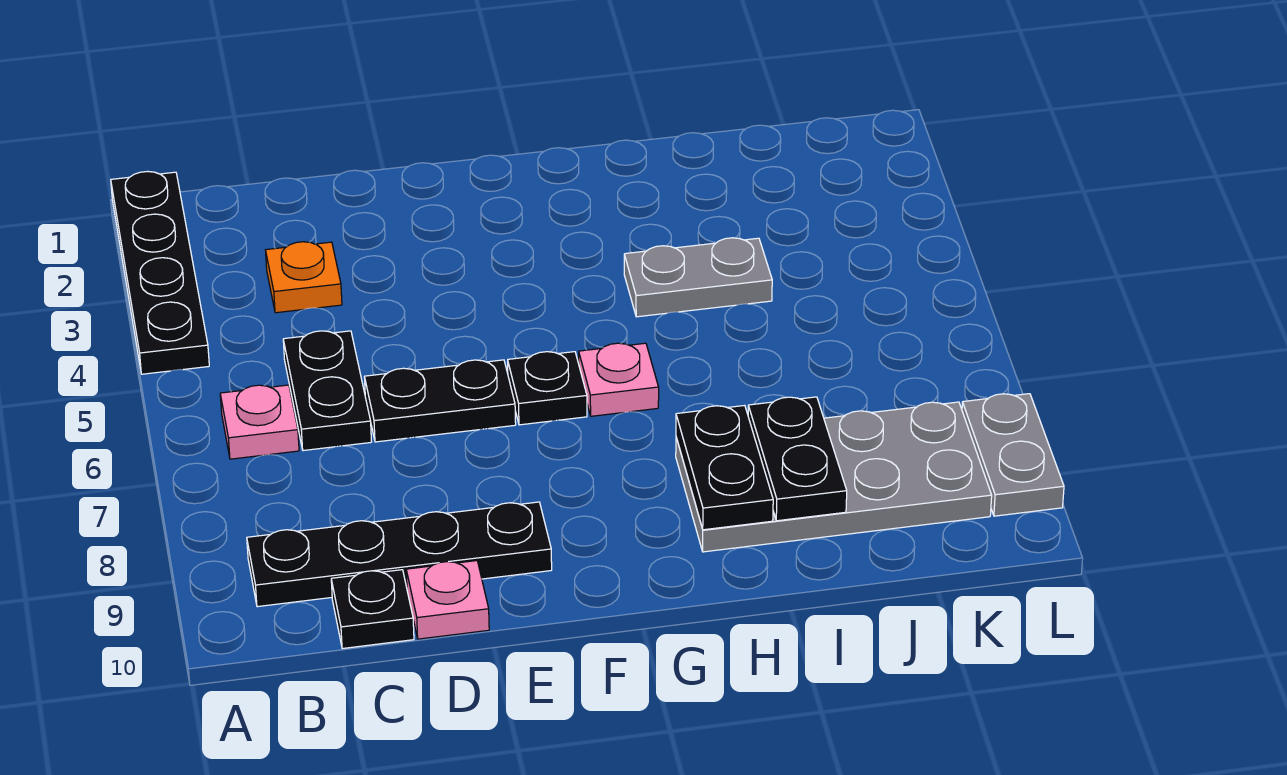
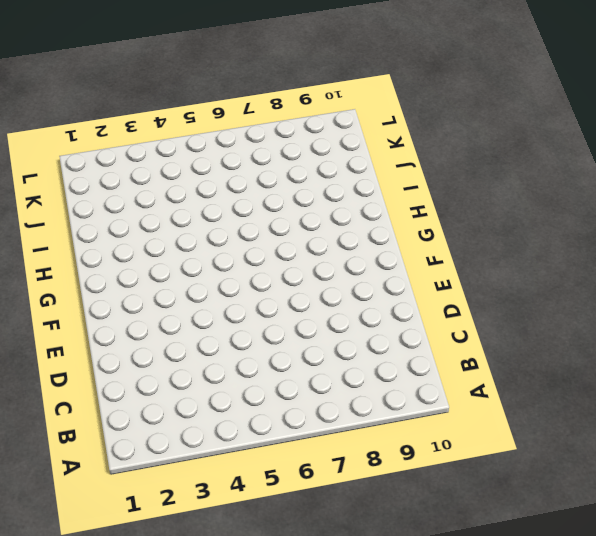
none -> black 1x4 plate [111,171,209,374]
none -> pink 1x1 plate [220,385,299,459]
none -> black 1x4 plate [247,502,552,607]

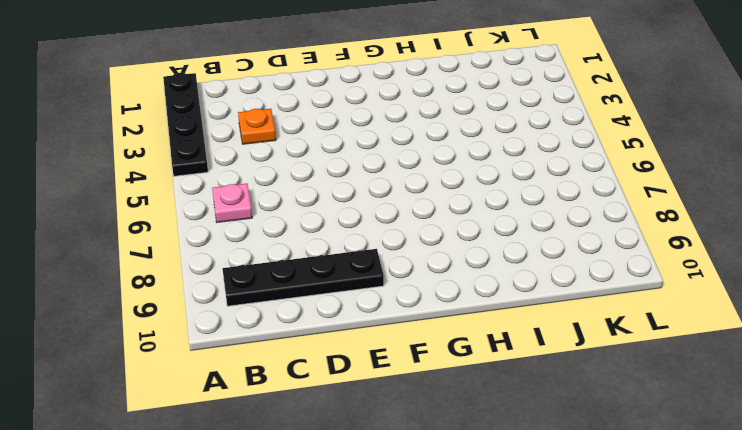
none -> black 1x2 plate [283,331,372,451]
none -> black 1x1 plate [331,570,414,649]
none -> black 1x2 plate [364,360,516,442]

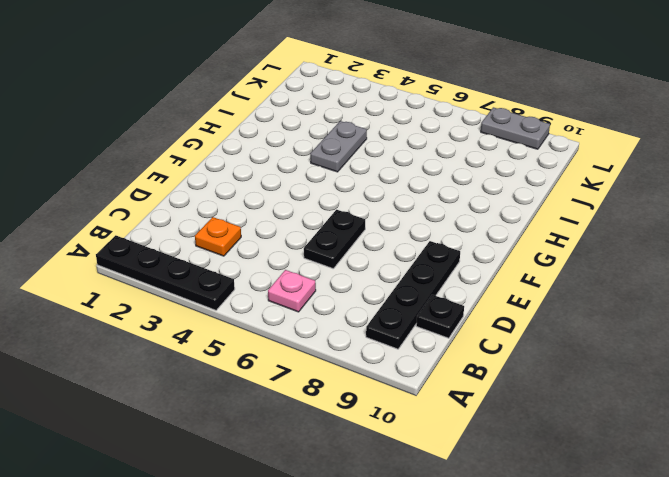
none -> black 1x2 plate [283,331,372,451]
none -> pink 1x1 plate [406,561,489,639]
none -> black 1x1 plate [508,352,587,425]

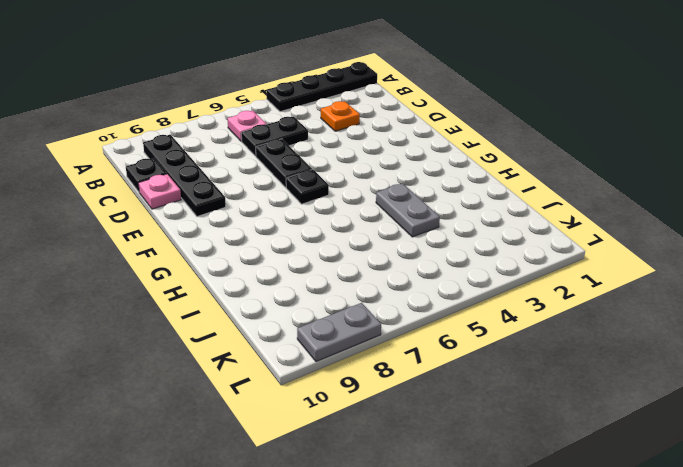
none -> pink 1x1 plate [579,343,659,416]
none -> grey 2x4 plate [676,402,992,552]
none -> black 1x2 plate [676,405,773,530]

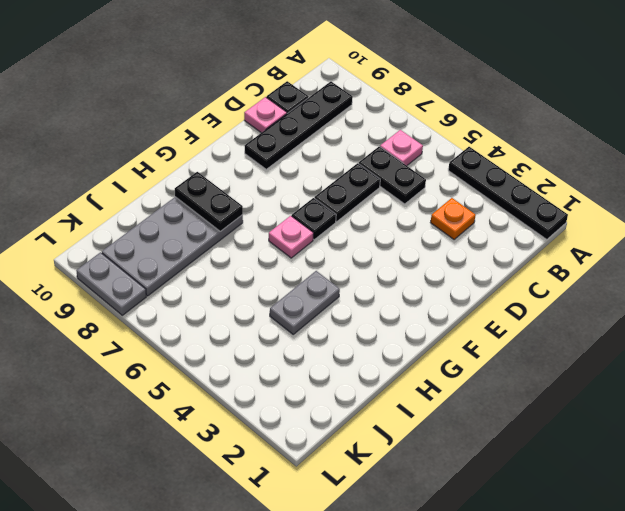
none -> black 1x2 plate [748,397,847,521]

